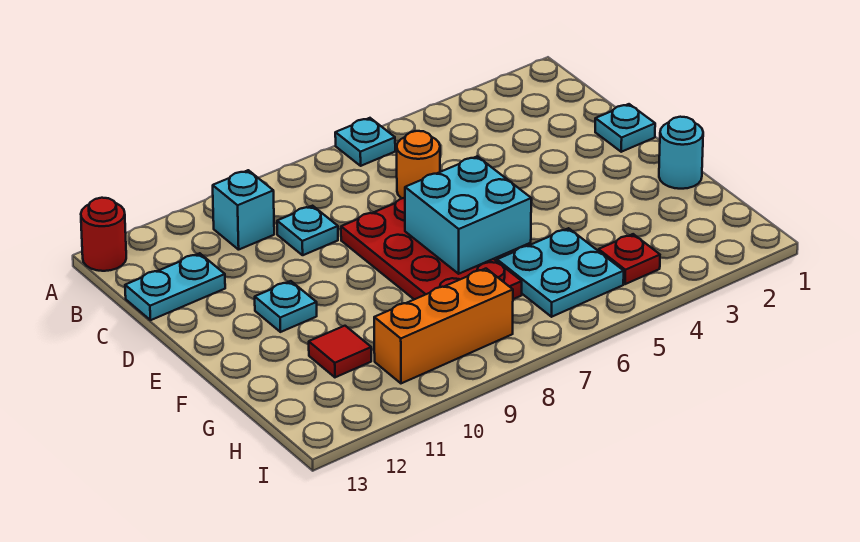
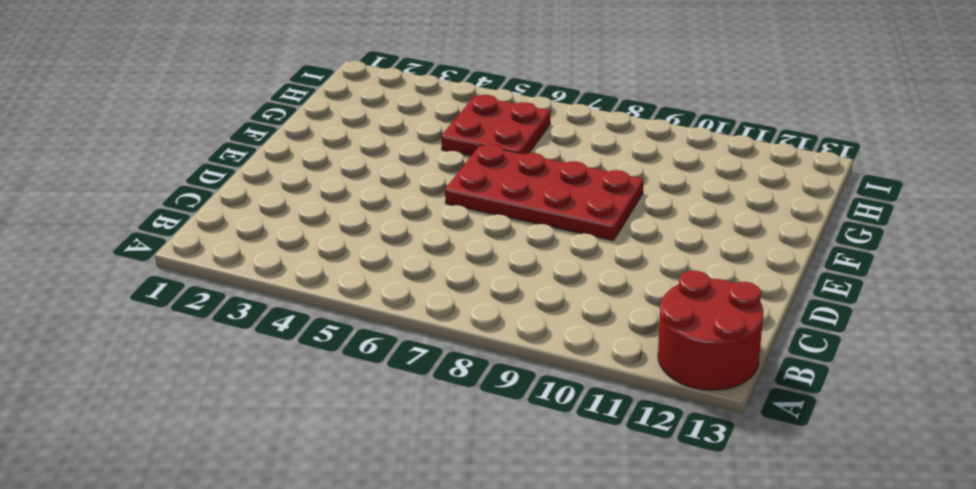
red 2x2 round brick [658,271,763,390] -> red 1x1 round brick [81,198,126,271]
red 2x4 plate [445,144,644,241] -> red 2x4 plate turned to [341,198,522,299]
red 2x2 plate [441,95,550,156] -> cyan 2x2 plate [497,228,624,317]
none -> cyan 1x1 plate [335,118,395,166]
none -> cyan 1x1 brick [213,170,274,250]
none -> orange 1x1 round brick [397,131,440,199]

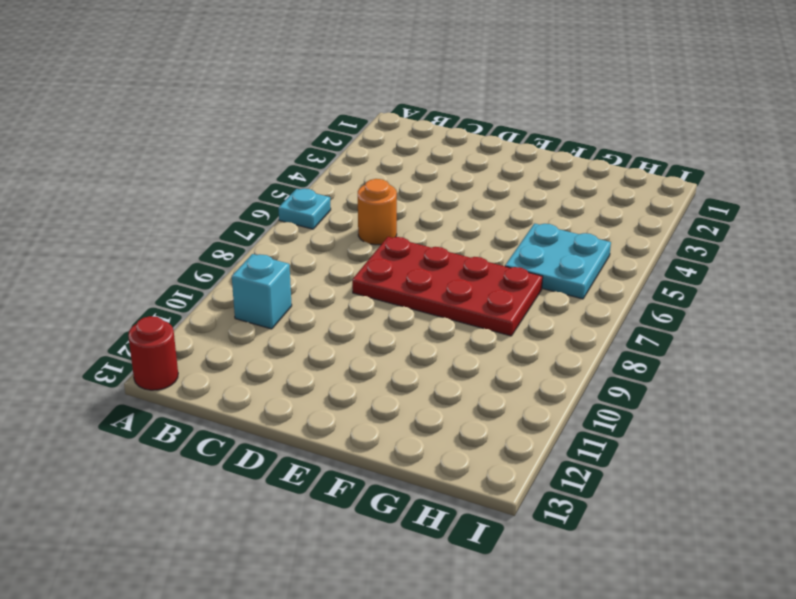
none -> cyan 1x1 plate [277,206,338,255]
none -> cyan 1x2 plate [125,253,225,320]
none -> cyan 1x1 plate [595,104,655,152]

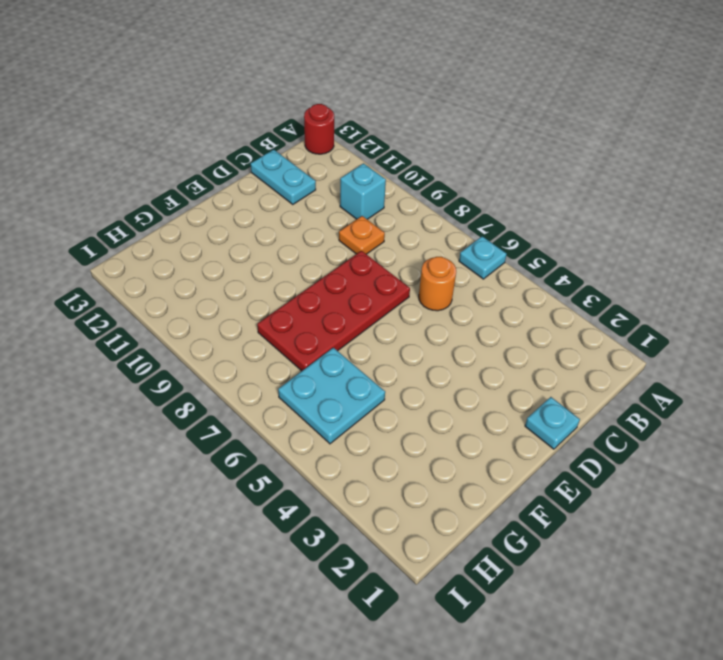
orange 1x1 plate [339,216,385,254] -> cyan 1x1 plate [277,206,338,255]
none -> cyan 1x1 plate [255,281,317,332]
none -> cyan 1x1 round brick [659,117,703,189]
none -> red 1x1 tile [309,326,371,377]

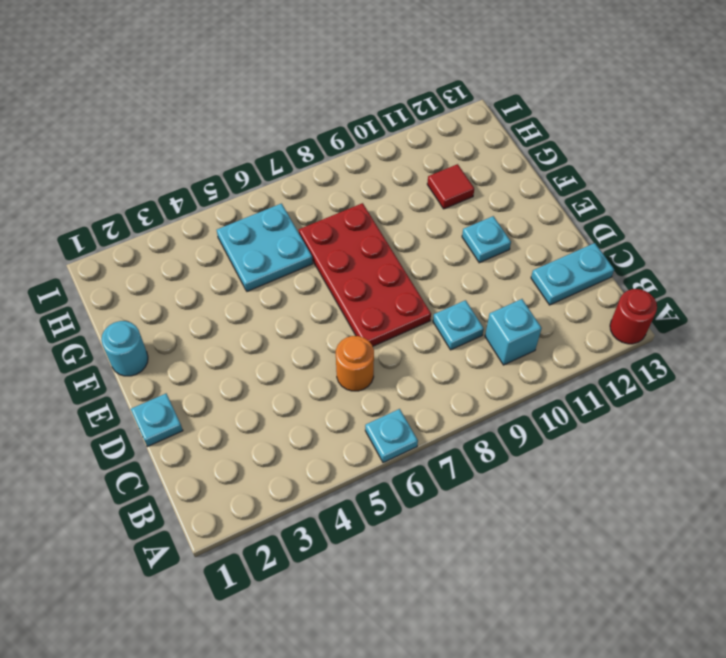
none -> red 1x1 plate [598,234,660,284]
none -> orange 1x3 brick [374,269,513,383]
none -> cyan 2x2 brick [405,156,531,274]

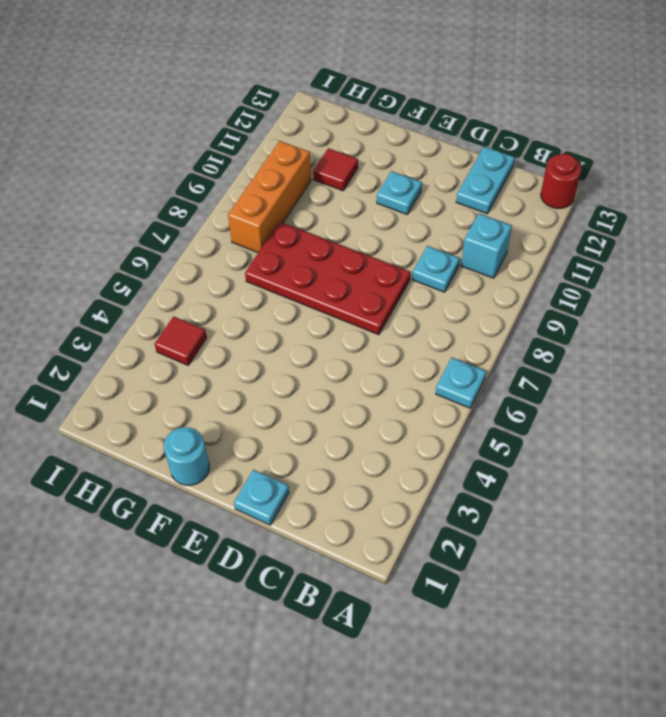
red 1x1 tile [155,316,207,365] -> red 1x1 plate [598,234,660,284]
none -> orange 1x1 round brick [397,131,440,199]
none -> cyan 2x2 plate [497,228,624,317]
none -> cyan 2x2 brick [405,156,531,274]

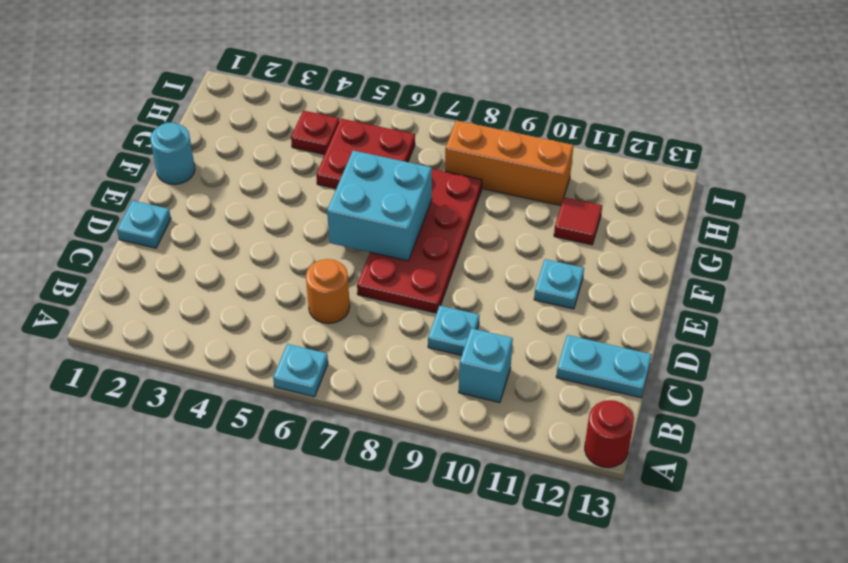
red 2x2 plate [316,119,415,189] -> cyan 2x2 plate [497,228,624,317]

